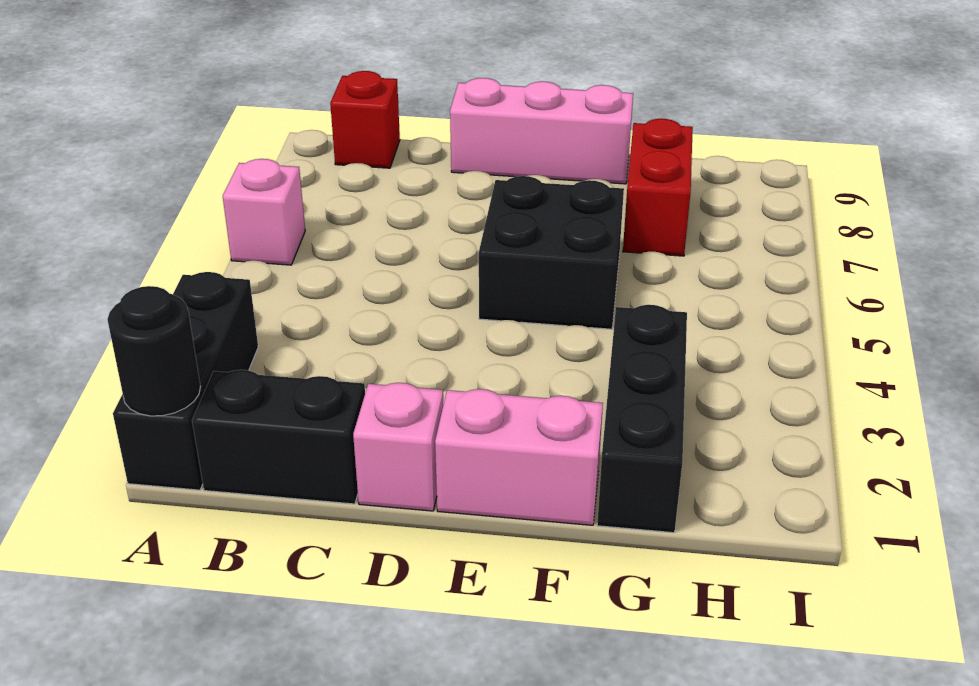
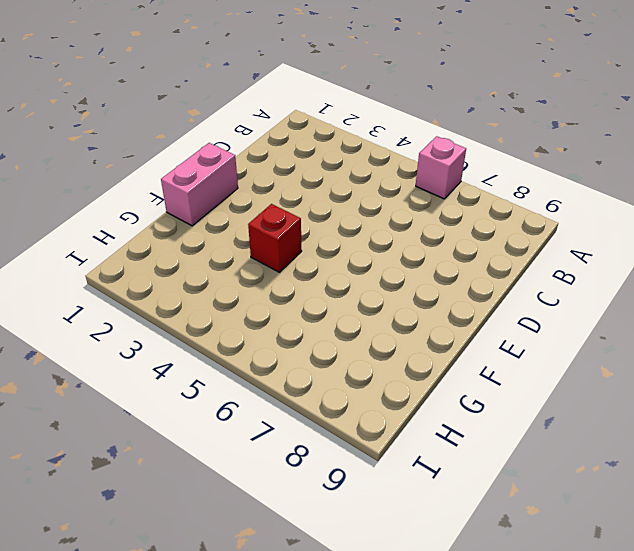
red 1x1 brick [248,204,302,272] -> red 1x1 brick moved to [330,71,400,168]
none -> black 1x3 brick [113,272,258,490]
none -> black 1x2 brick [192,370,365,504]

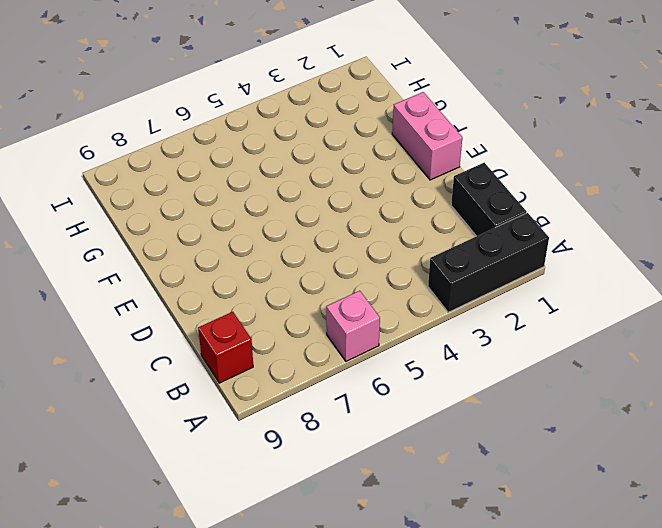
none -> pink 1x1 brick [353,383,443,511]
none -> pink 1x3 brick [450,78,633,184]

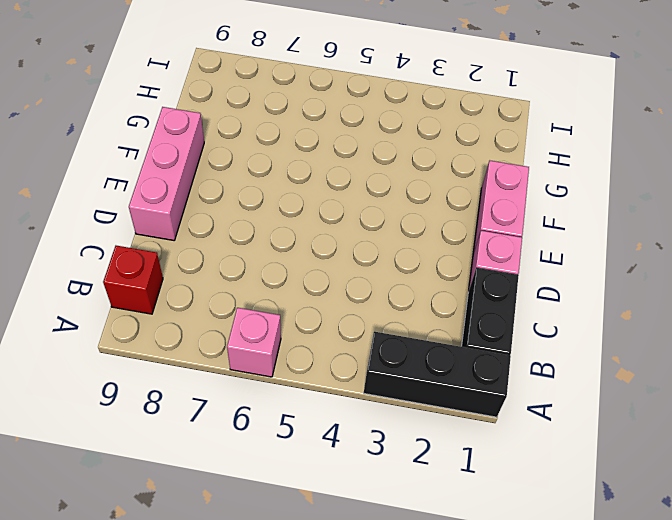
none -> black 2x2 brick [479,176,624,329]
none -> black 1x3 brick [597,305,687,533]

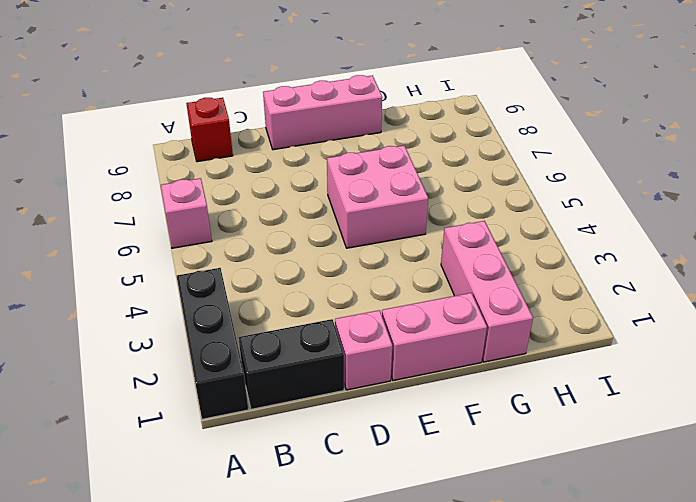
pink 2x2 brick [327,146,428,248] -> black 2x2 brick [479,176,624,329]
pink 1x3 brick [441,221,533,362] -> black 1x3 brick [597,305,687,533]
none -> red 1x2 brick [623,119,693,256]
none -> black 1x1 round brick [107,286,200,416]

